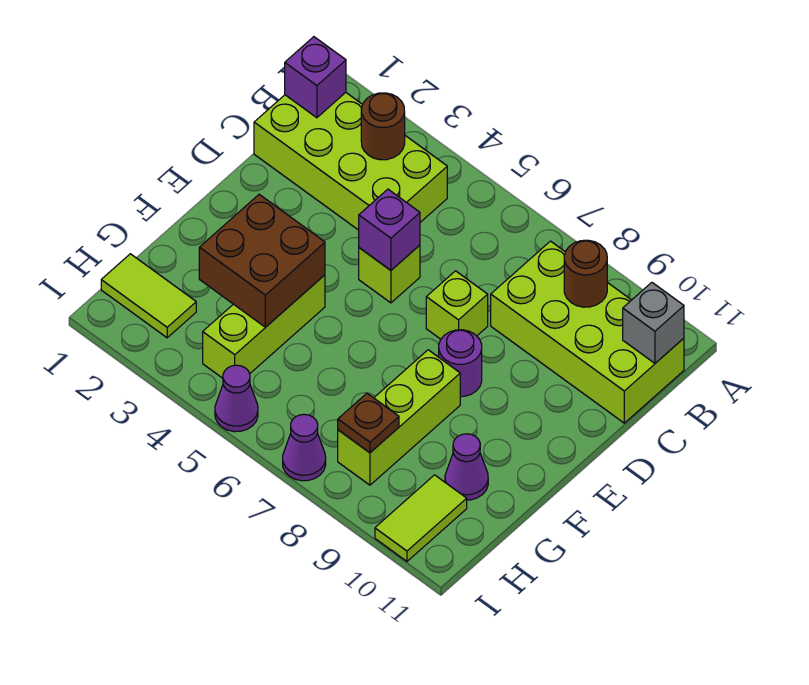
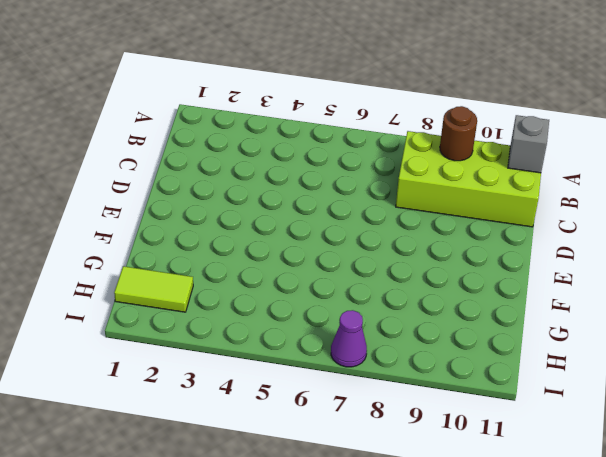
none -> lime 2x4 brick [254,93,447,230]
none -> lime 1x1 brick [359,245,420,303]
none -> lime 1x1 brick [426,271,488,339]

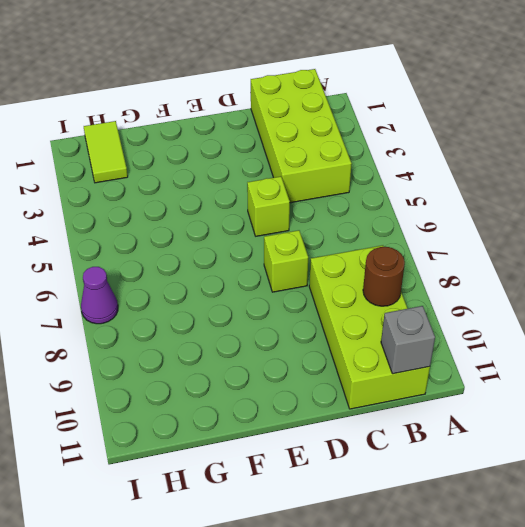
none -> purple 1x1 round brick [439,330,482,397]
none -> lime 1x3 brick [203,275,325,378]
none -> lime 1x3 brick [338,350,460,485]

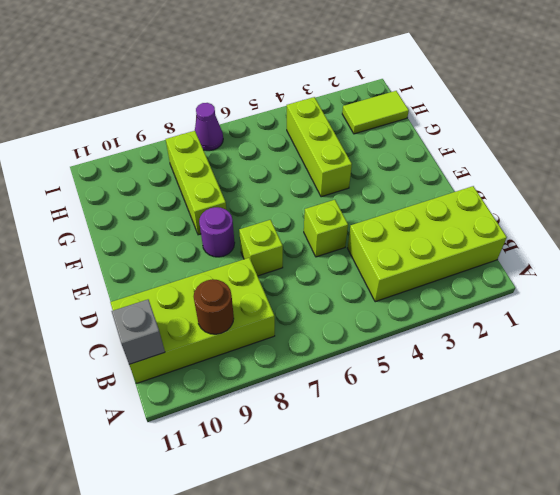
none -> purple 1x1 cone [445,434,488,500]
none -> lime 1x2 tile [375,475,467,561]
none -> purple 1x1 cone [215,365,258,432]

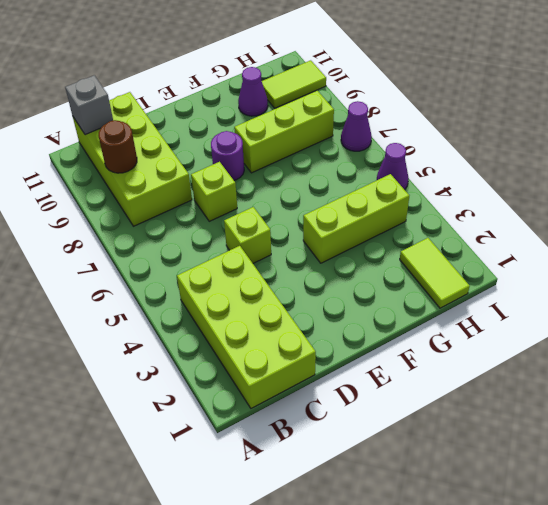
none -> purple 1x1 brick [285,37,346,118]
none -> brown 1x1 round brick [361,93,405,160]
none -> purple 1x1 brick [359,189,420,270]

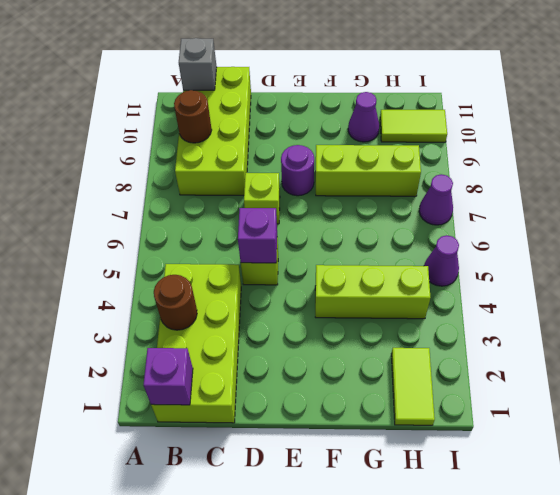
none -> brown 2x2 brick [199,194,325,327]
none -> brown 1x1 plate [338,393,399,453]

